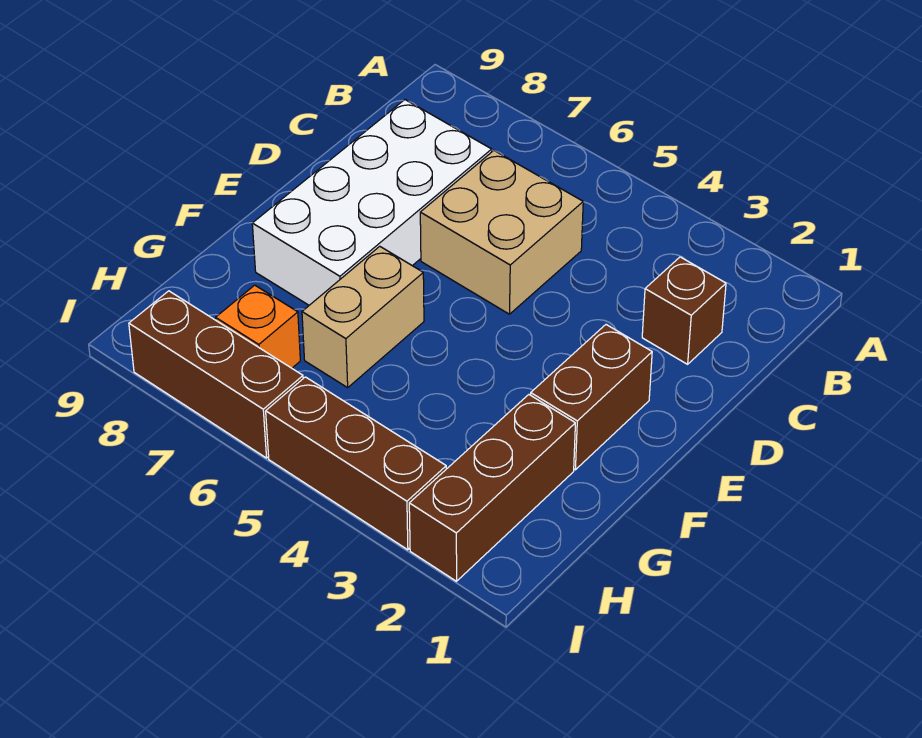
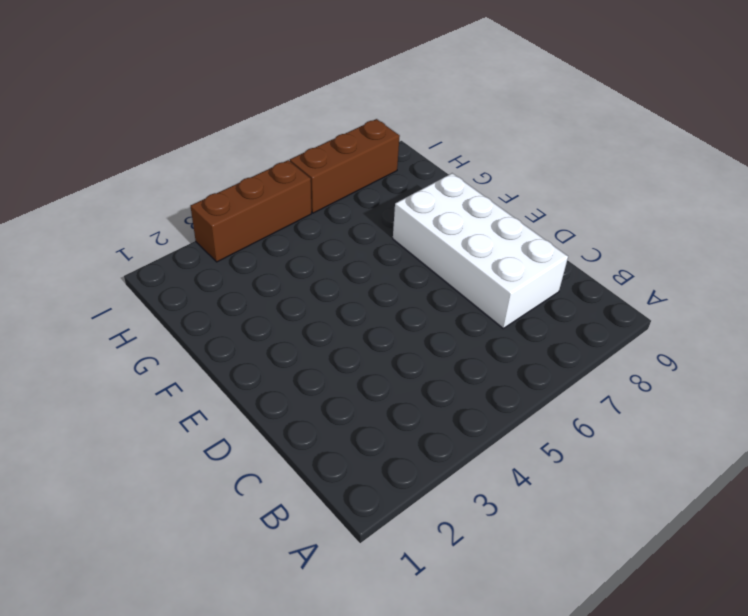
none -> brown 1x1 brick [642,257,726,364]
none -> tan 2x2 brick [420,151,583,314]

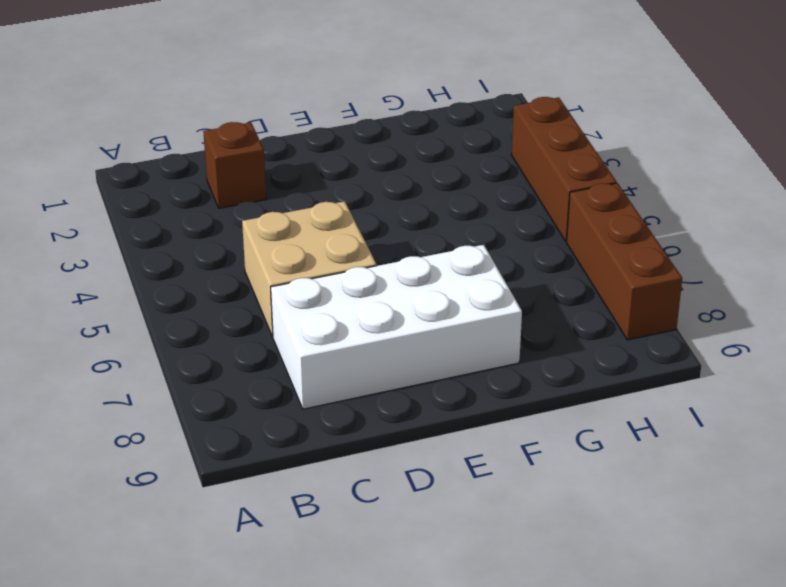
none -> brown 1x2 brick [531,325,652,470]
none -> tan 1x2 brick [302,246,424,388]

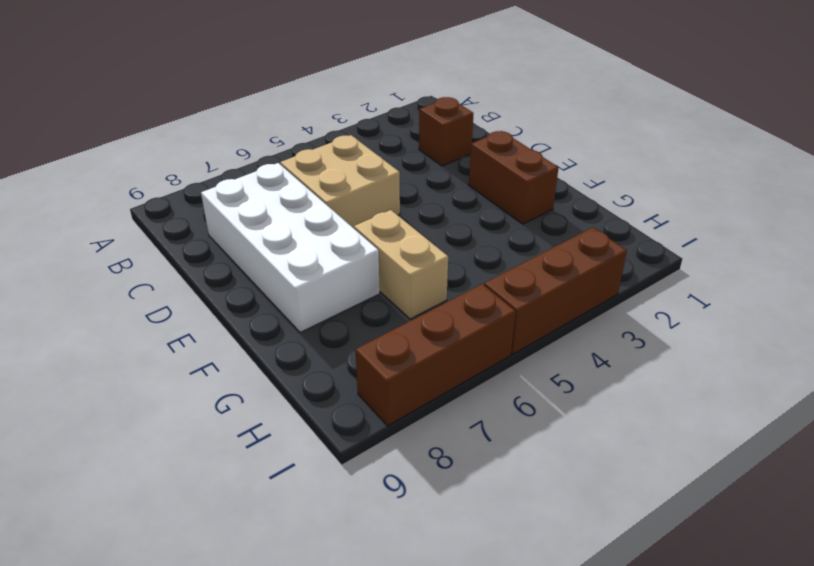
none -> brown 1x3 brick [409,395,575,581]
none -> orange 1x1 brick [216,285,300,368]

